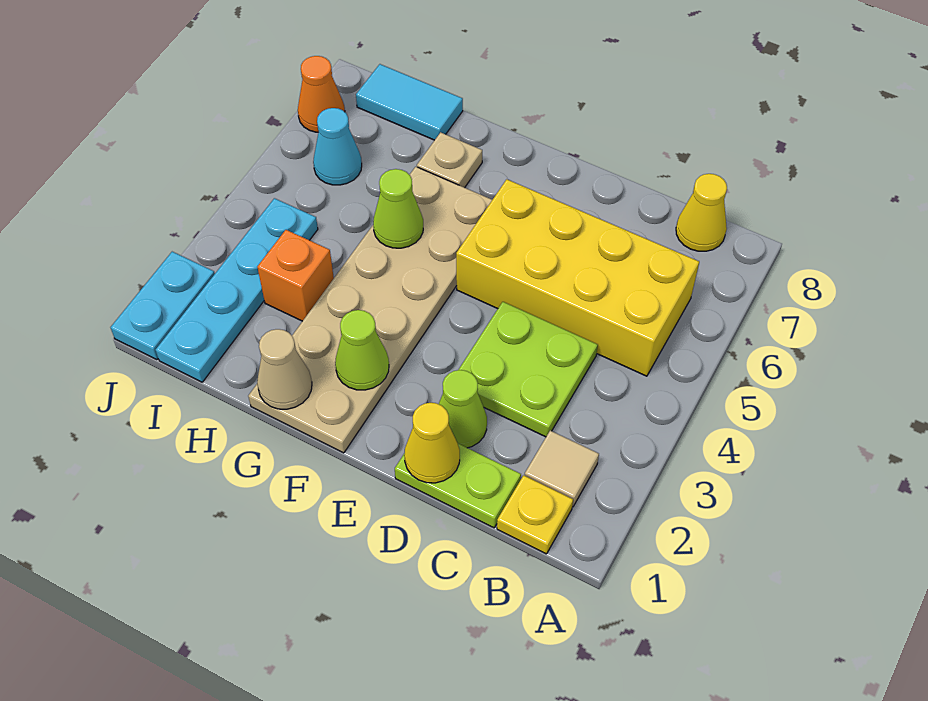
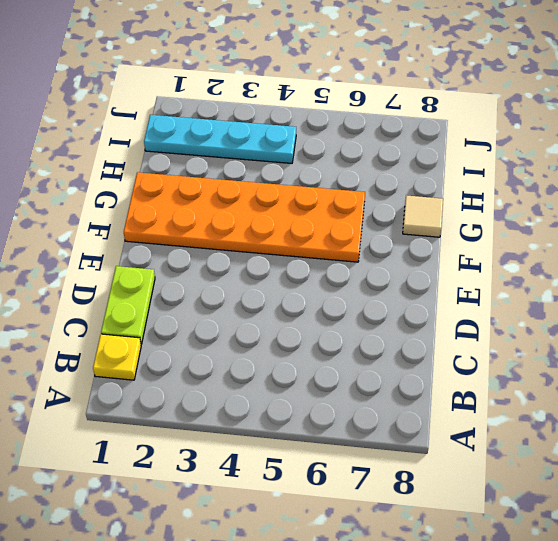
orange 2x6 plate [124,172,365,262] -> tan 2x6 plate [248,167,492,453]
tan 1x1 tile [403,195,443,237] -> tan 1x1 tile moved to [525,431,599,507]
none -> yellow 2x4 brick [456,179,699,376]
none -> yellow 1x1 cone [676,174,727,251]
none -> lime 2x2 plate [459,302,598,437]

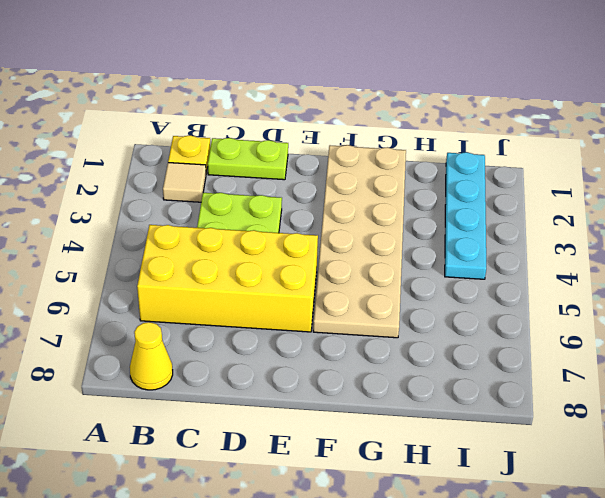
none -> lime 1x1 cone [439,370,487,448]
none -> tan 1x1 plate [417,132,482,188]
none -> orange 1x1 brick [258,230,334,321]

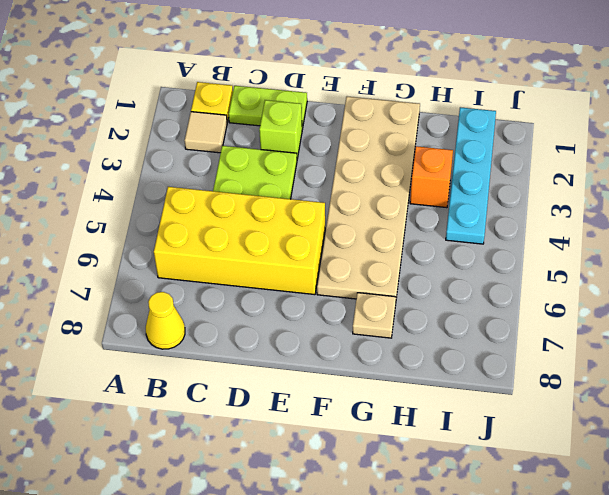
lime 1x1 brick [259,100,302,159] -> lime 1x1 cone [439,370,487,448]
none -> cyan 1x2 tile [356,64,463,140]
none -> cyan 1x1 cone [313,108,362,185]
none -> cyan 1x2 plate [111,252,215,360]

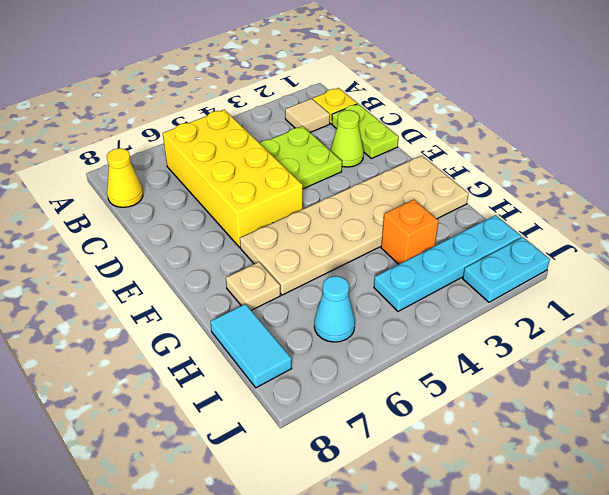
none -> orange 1x1 cone [298,56,345,132]
none -> yellow 1x1 cone [404,403,460,483]
none -> lime 1x1 cone [335,310,389,390]

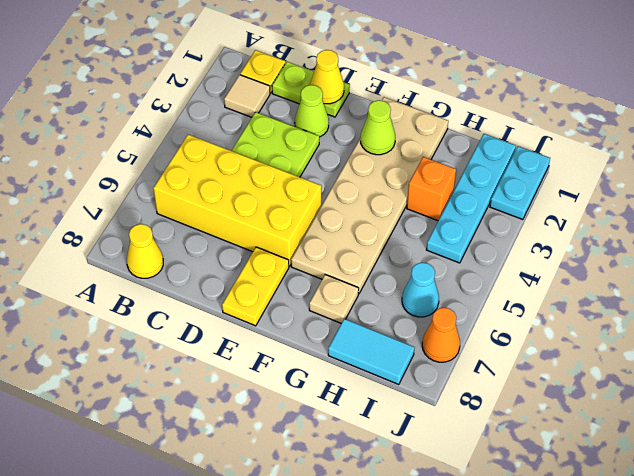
yellow 1x2 plate [222,247,289,326] -> none
none -> tan 1x1 cone [257,329,312,409]
none -> lime 1x1 cone [373,169,423,248]

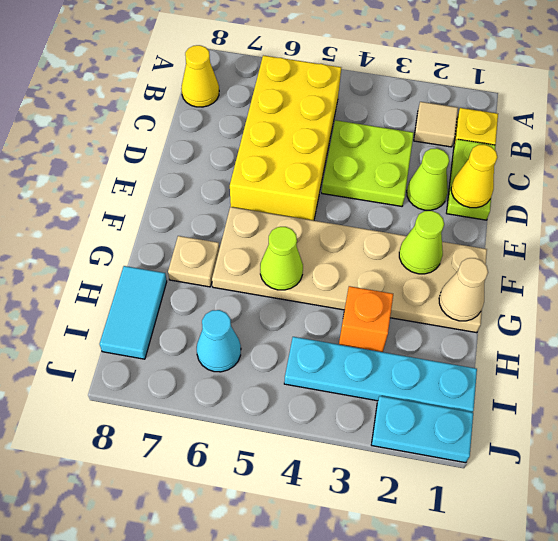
none -> orange 1x1 cone [298,56,345,132]

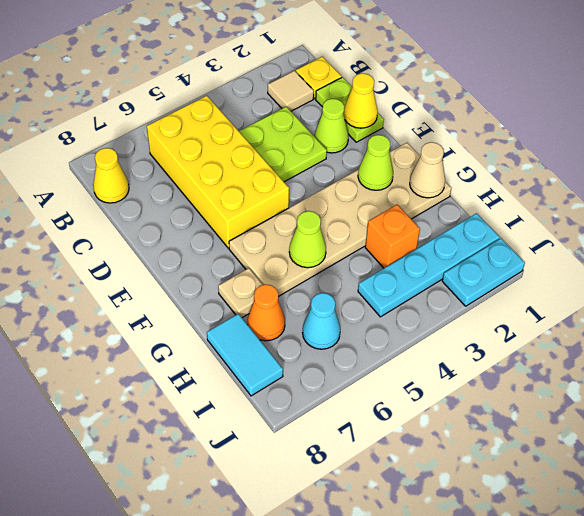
orange 1x1 cone [248,284,285,341] -> orange 1x1 cone moved to [298,56,345,132]

